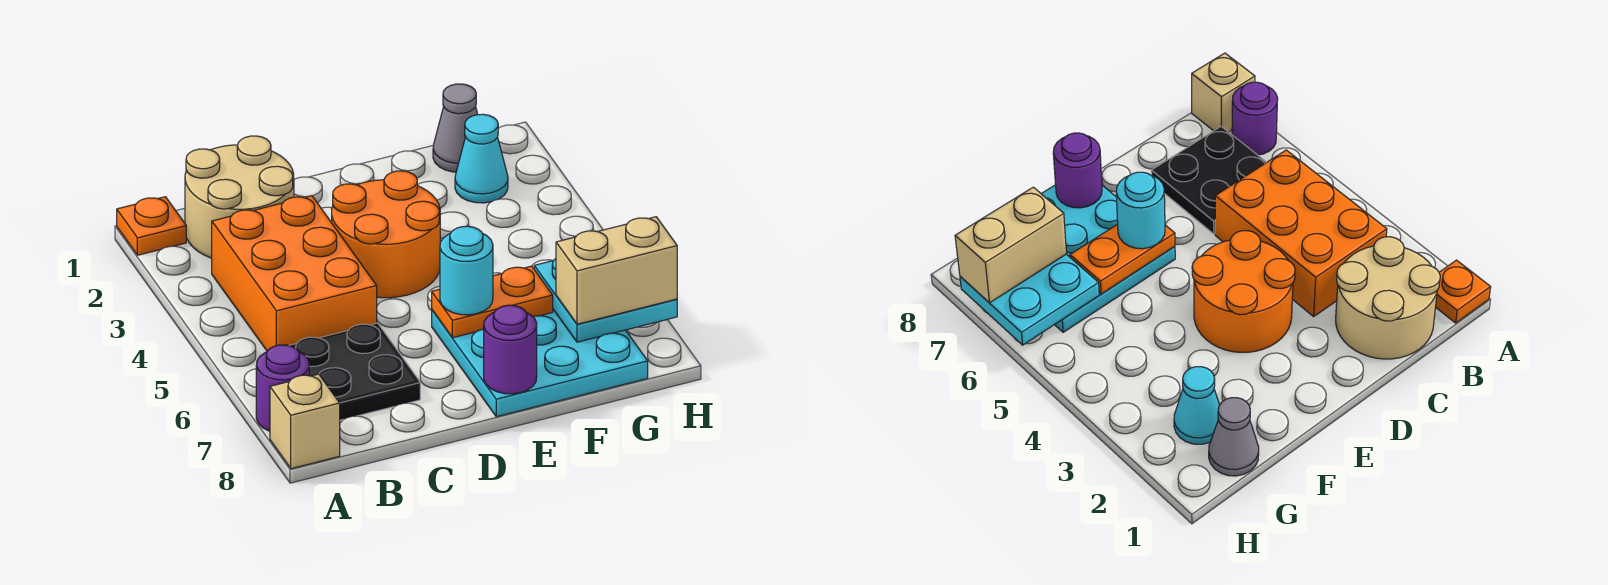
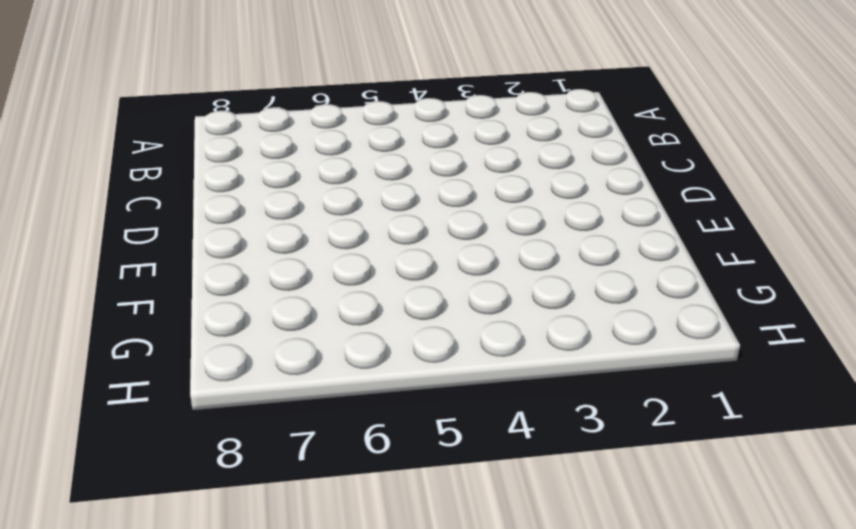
none -> orange 1x1 plate [117,197,186,255]
none -> purple 1x1 round brick [256,345,309,431]
none -> tan 1x1 brick [270,374,340,469]

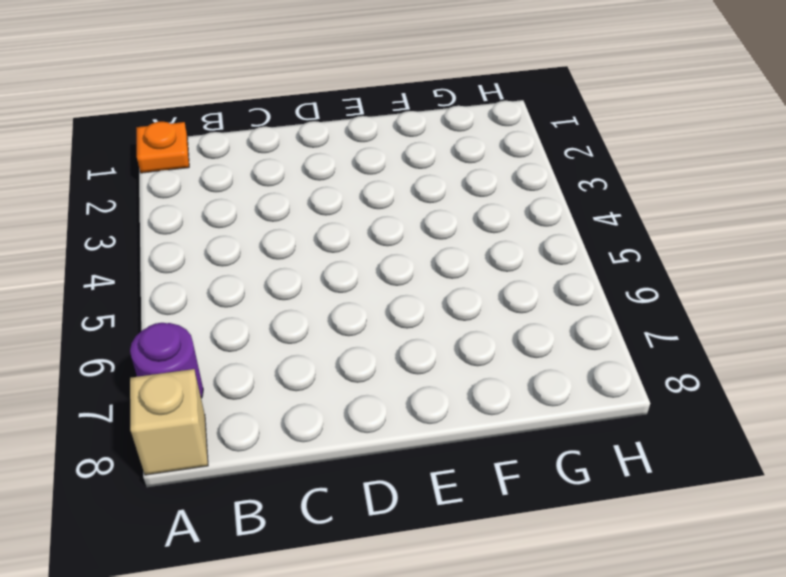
none -> tan 2x2 round brick [185,136,294,258]
none -> orange 2x3 brick [212,196,377,351]
none -> black 2x2 plate [289,323,420,420]

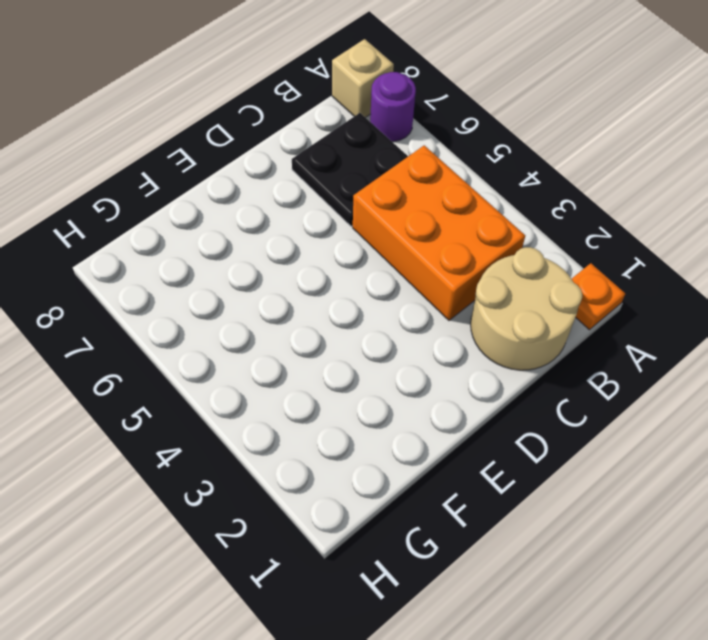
none -> orange 2x2 round brick [332,171,440,298]
none -> cyan 3x3 plate [432,310,648,417]
none -> grey 1x1 cone [433,84,478,172]

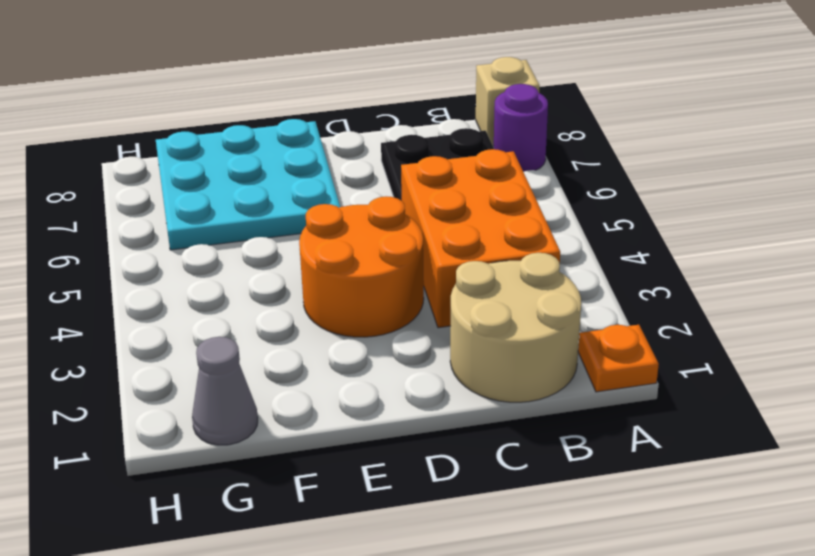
none -> cyan 1x1 cone [455,114,508,203]
none -> orange 1x2 plate [432,266,553,338]
none -> purple 1x1 round brick [484,305,537,394]

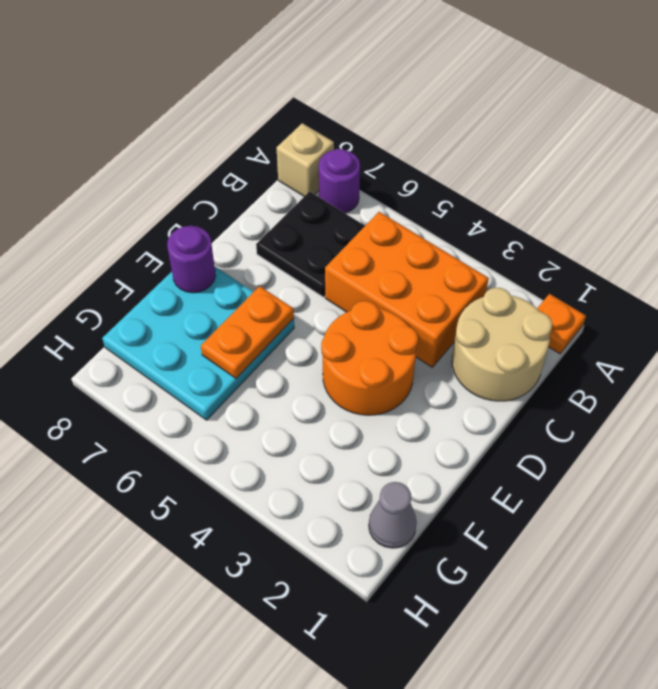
none -> cyan 1x1 cone [455,114,508,203]
none -> cyan 2x2 plate [534,258,677,342]
none -> cyan 1x1 round brick [440,226,493,315]

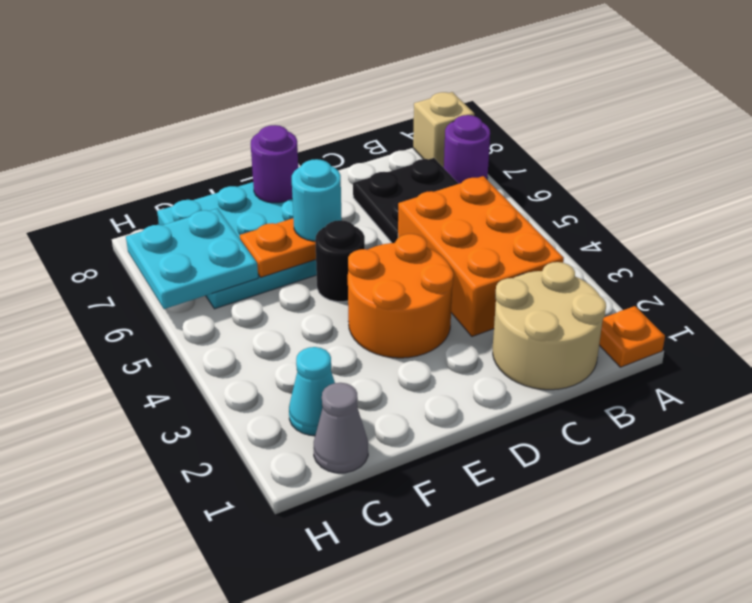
black 1x1 round brick [315,220,365,302] -> none
none -> tan 1x2 brick [556,217,677,324]

